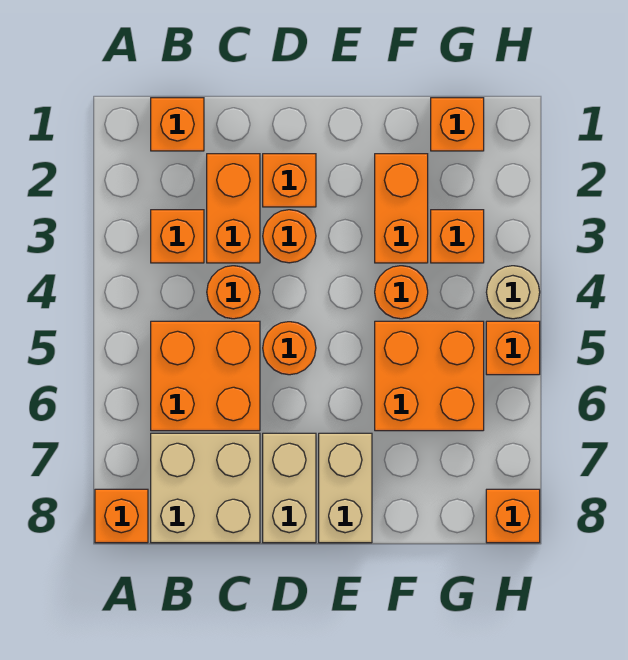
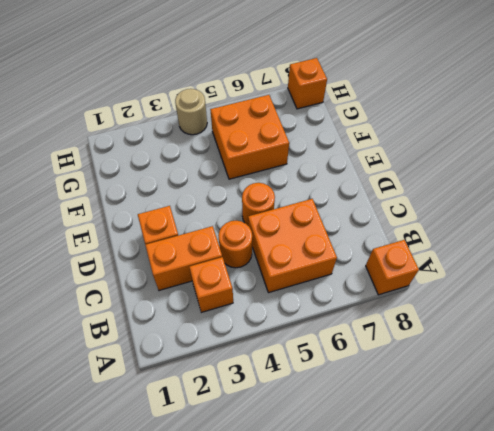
none -> orange 1x1 brick [151,98,204,151]
none -> tan 2x2 brick [151,433,260,543]
none -> orange 1x1 round brick [263,210,316,263]

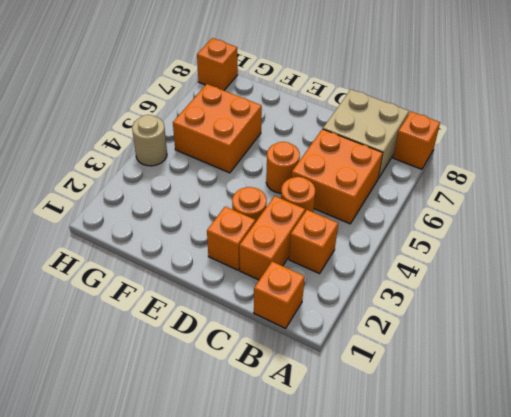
none -> tan 1x2 brick [263,433,316,543]
none -> tan 1x2 brick [319,433,372,543]
none -> orange 1x2 brick [375,154,428,263]

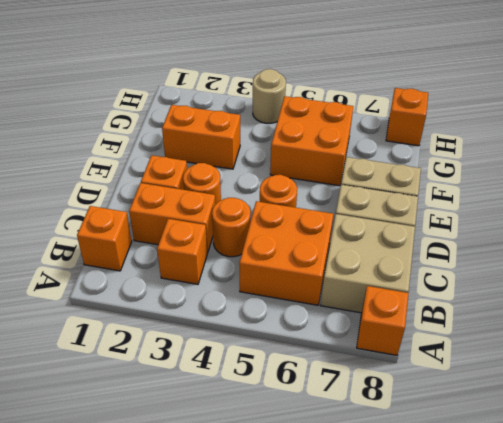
none -> orange 1x1 round brick [375,266,428,319]
none -> orange 1x1 brick [431,98,484,151]
none -> orange 1x1 brick [431,210,484,263]

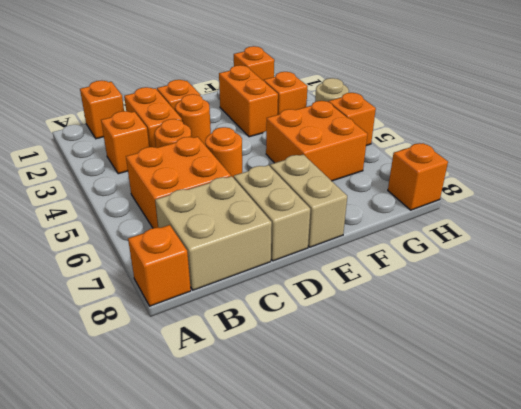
none -> orange 1x1 round brick [375,266,428,319]

